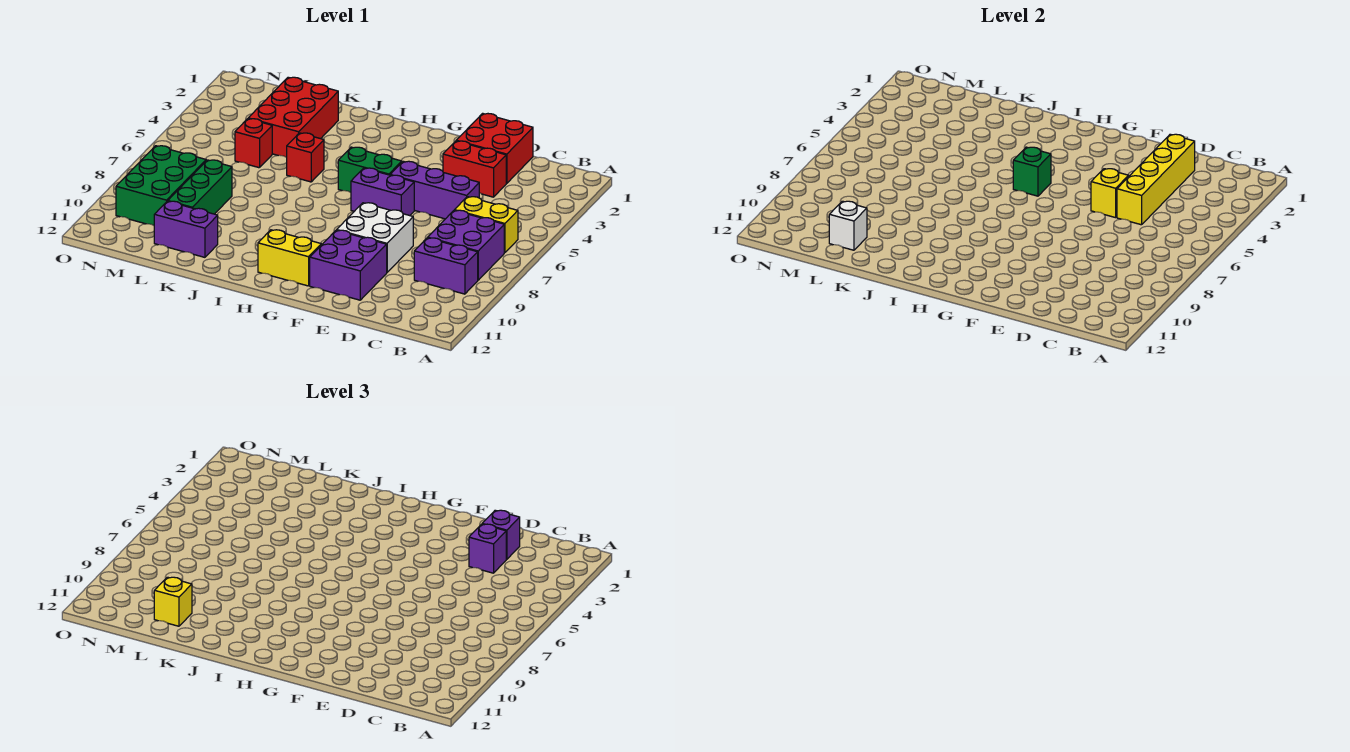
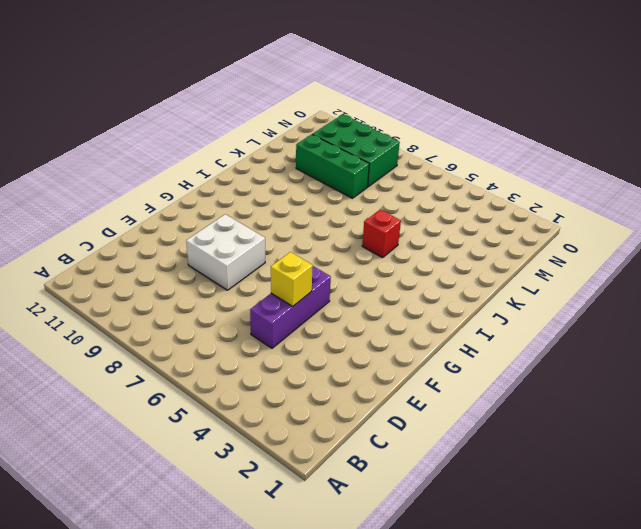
none -> yellow 1x2 brick [455,197,518,253]
none -> purple 2x2 brick [428,210,504,280]
none -> purple 1x2 brick [414,238,478,294]

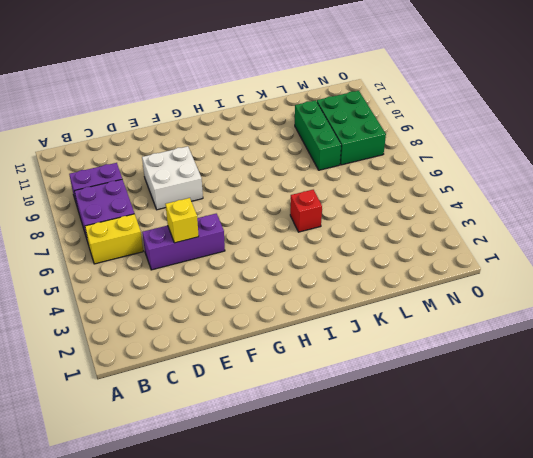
none -> red 2x2 brick [456,113,533,183]
none -> red 1x2 brick [443,141,506,197]
none -> purple 2x2 brick [310,230,387,300]

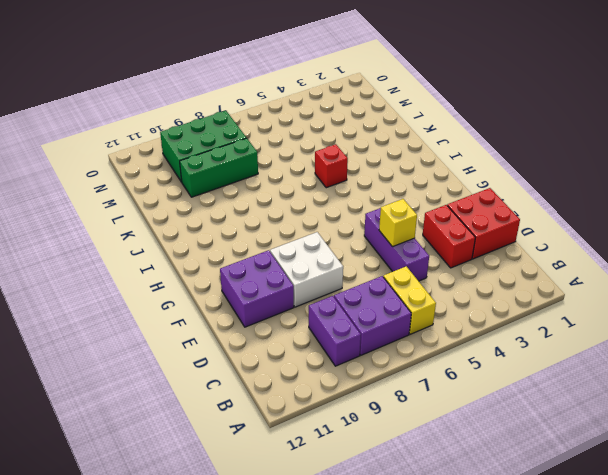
none -> purple 1x2 brick [351,168,414,216]
none -> green 1x2 brick [338,147,402,192]
none -> yellow 1x2 brick [258,230,321,286]

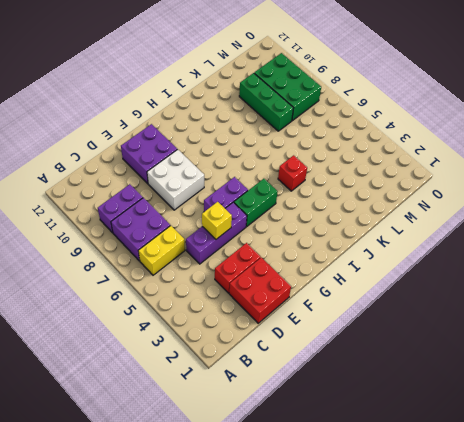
none -> yellow 1x2 brick [258,230,321,286]
none -> red 2x3 brick [248,77,338,157]
none -> purple 1x2 brick [154,201,218,257]

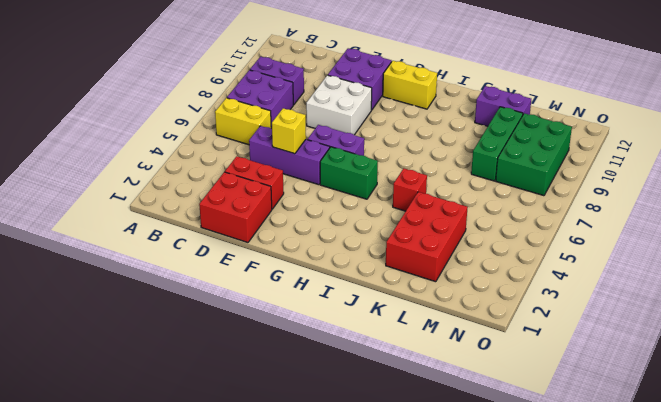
none -> red 1x1 brick [235,119,272,168]
none -> yellow 1x4 brick [1117,134,1195,225]
none -> green 1x1 brick [1013,147,1051,196]

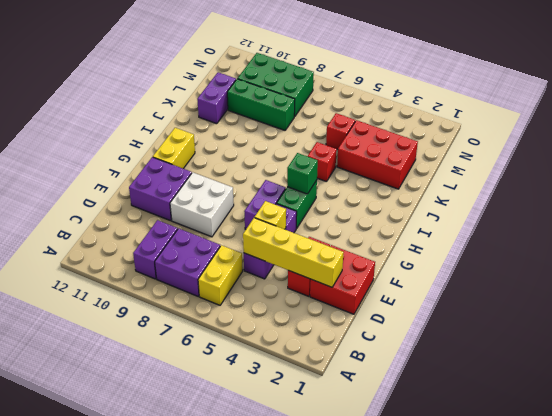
none -> white 1x1 brick [829,201,867,250]
none -> purple 1x1 brick [482,510,520,559]
none -> purple 1x1 brick [469,524,506,573]

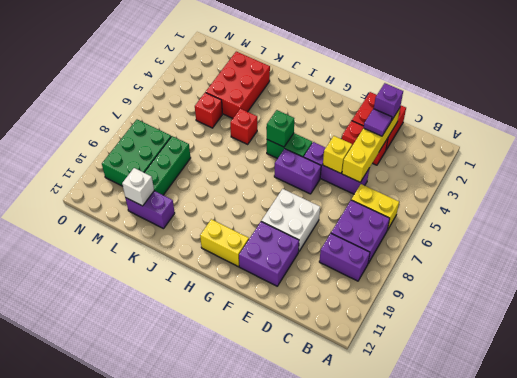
purple 1x1 tile [364,109,392,136] -> purple 1x1 brick [469,524,506,573]
none -> yellow 1x1 brick [154,577,192,626]

